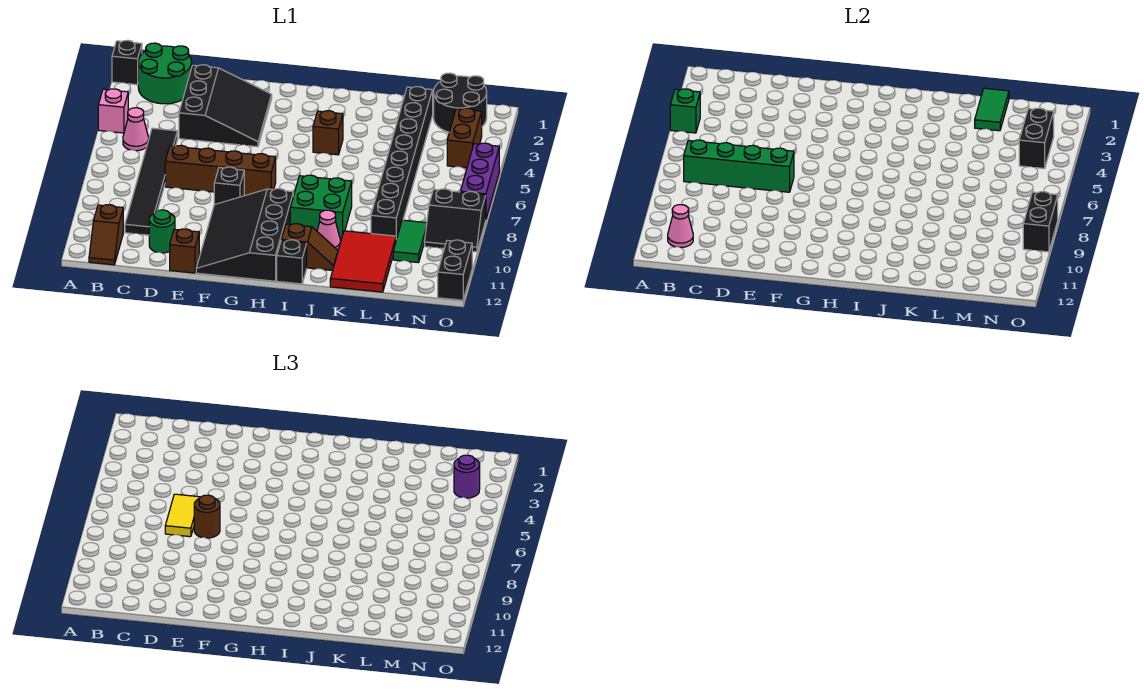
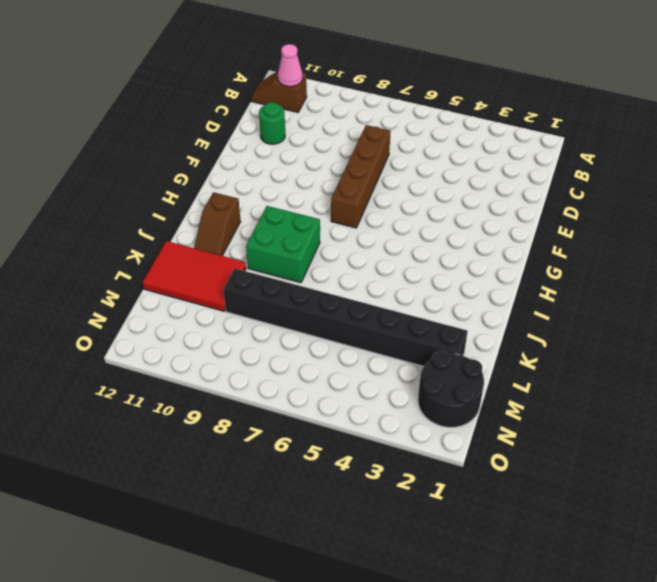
none -> black 1x1 brick [112,40,142,85]
none -> pink 1x1 brick [98,89,128,133]
none -> green 2x2 round brick [138,43,192,104]
none -> pink 1x1 cone [123,108,149,151]

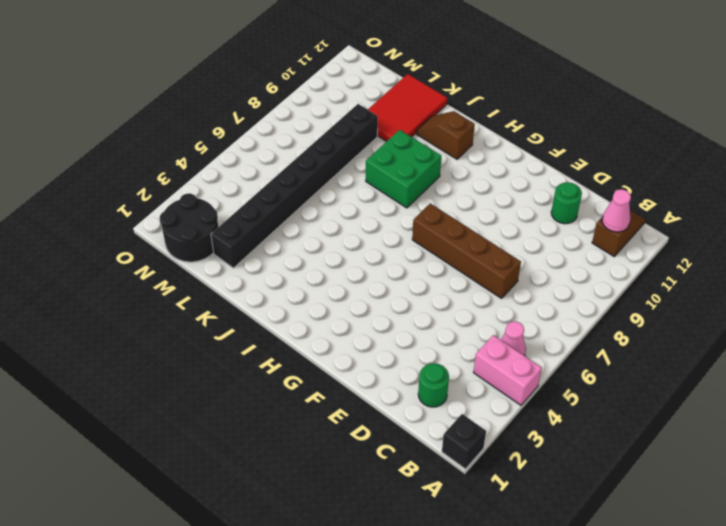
pink 1x2 brick [473,335,542,405] -> pink 1x1 brick [98,89,128,133]
green 1x1 round brick [418,363,449,407] -> green 2x2 round brick [138,43,192,104]
none -> black 1x6 tile [125,128,177,235]
none -> black 3x3 slope [179,65,272,147]
none -> brown 1x1 brick [170,229,199,273]
none -> black 1x1 brick [214,167,244,205]

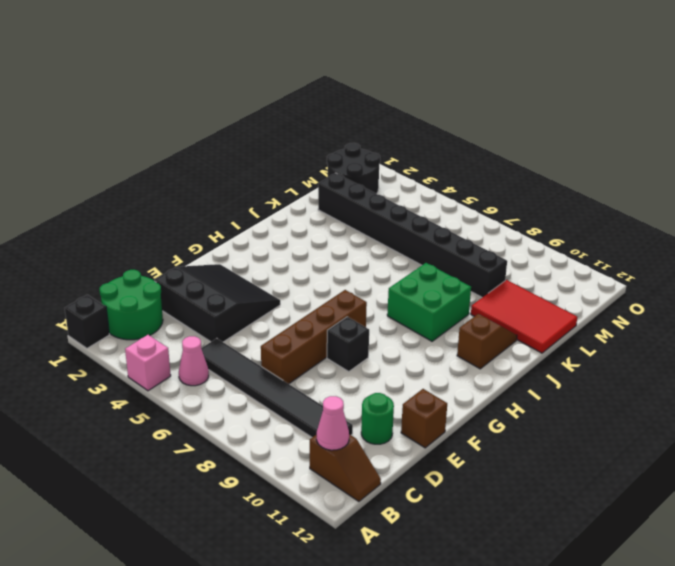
none -> black 3x4 slope [196,189,293,281]
none -> brown 1x1 brick [313,111,343,155]
none -> black 1x1 brick [277,240,307,284]
none -> pink 1x1 cone [317,210,340,250]

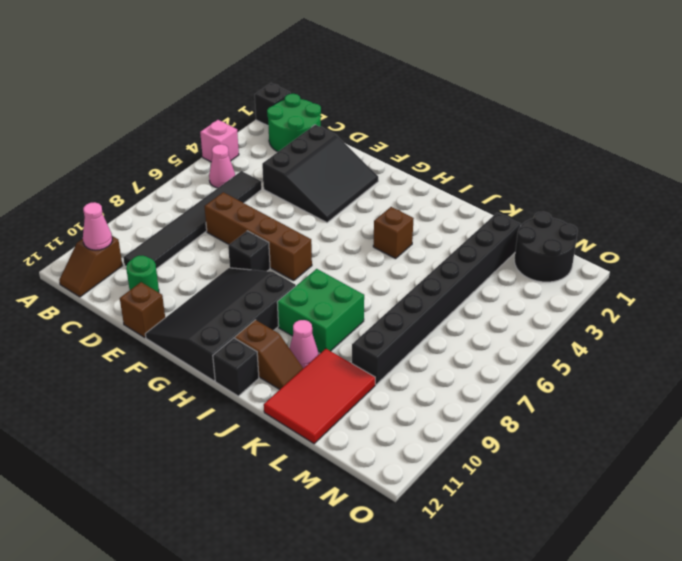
none -> green 1x2 tile [393,220,427,263]
none -> brown 1x2 brick [447,108,482,168]
none -> black 2x2 slope [425,189,486,252]
none -> purple 1x3 brick [460,143,499,218]

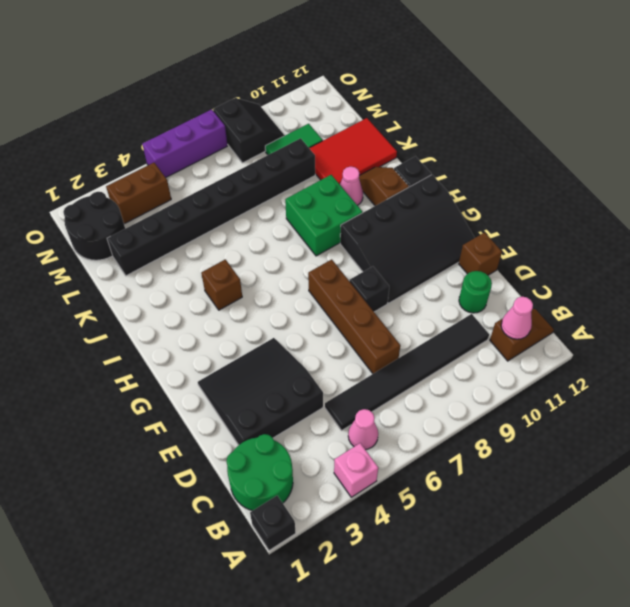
none -> black 1x2 brick [438,240,472,300]
none -> green 1x1 brick [670,89,700,133]
none -> green 1x4 brick [684,140,794,192]
none -> green 1x2 tile [975,88,1009,131]

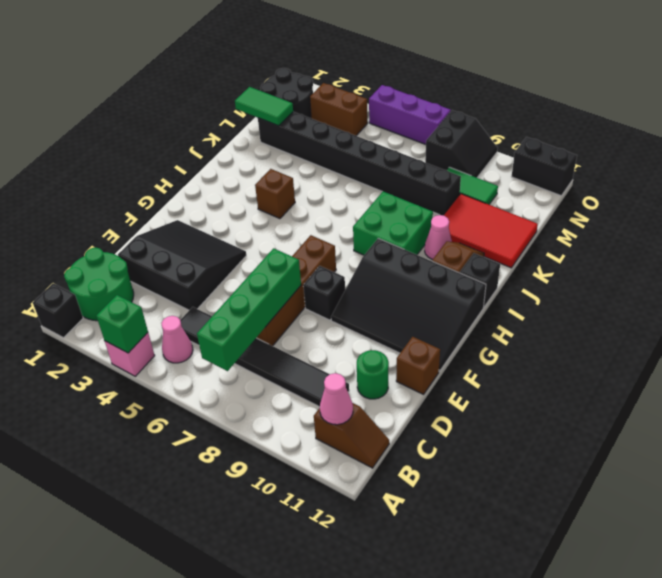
none -> black 1x2 brick [1019,108,1054,168]
none -> black 1x2 brick [1023,192,1058,252]
none -> yellow 1x2 tile [165,494,200,537]
none -> brown 1x1 round brick [194,495,220,538]

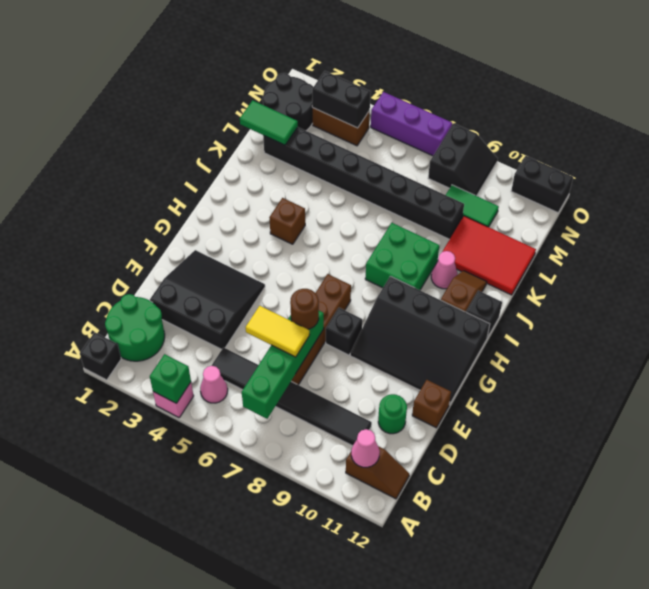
none -> black 1x2 brick [1023,192,1058,252]
none -> purple 1x1 round brick [454,455,480,498]

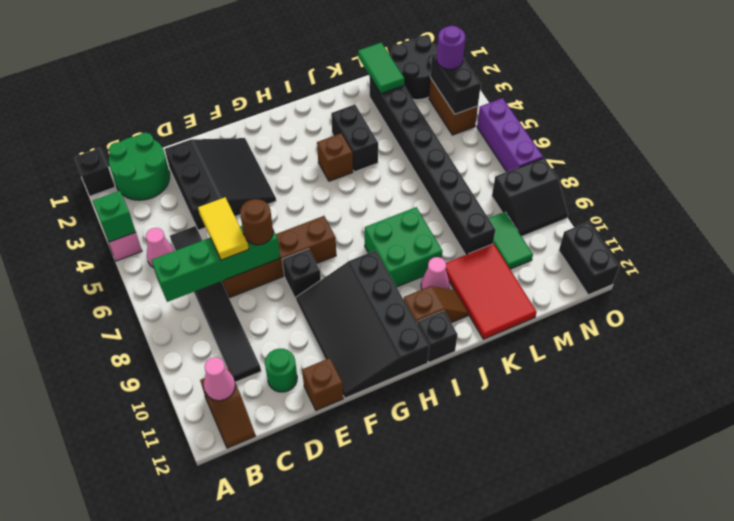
black 1x2 brick [331,105,378,172] -> black 1x2 brick moved to [1023,192,1058,252]

